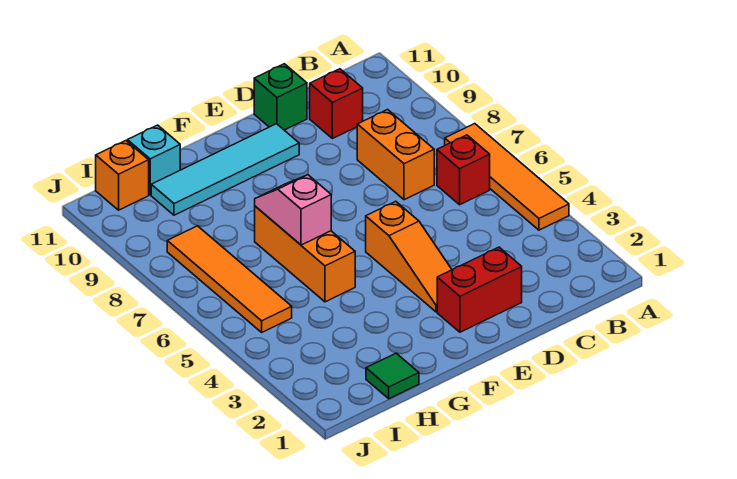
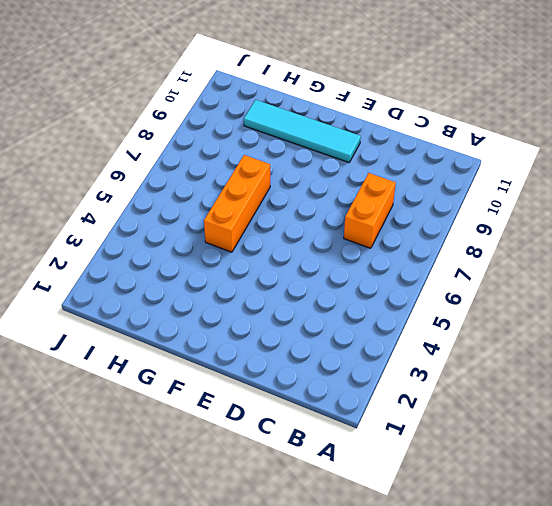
none -> orange 1x4 tile [445,124,569,230]
none -> red 1x1 brick [437,135,490,205]
none -> red 1x1 brick [310,69,363,139]

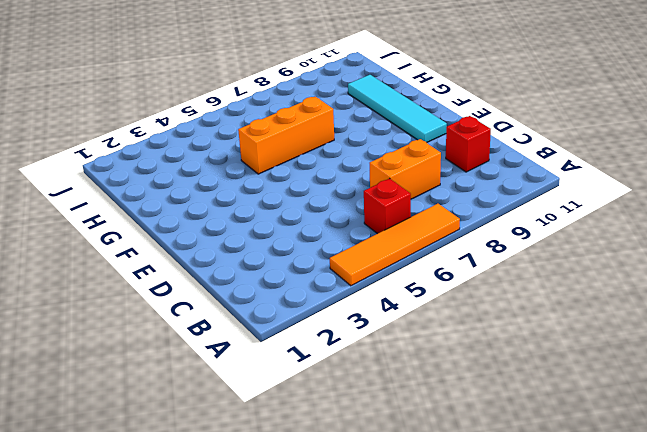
none -> red 1x2 brick [437,247,522,332]
none -> green 1x1 brick [254,64,307,130]
none -> orange 1x3 slope [366,201,452,312]

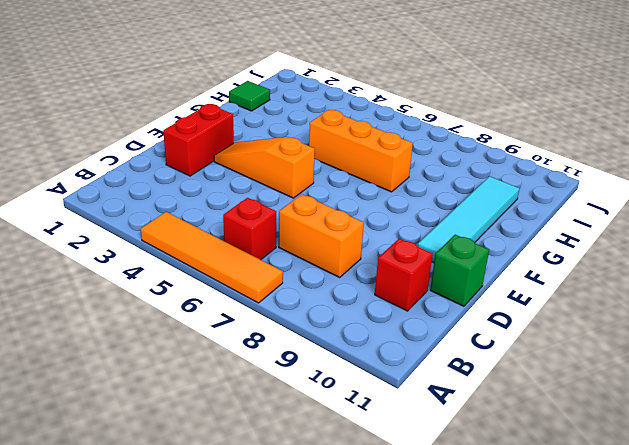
none -> cyan 1x1 brick [127,125,180,195]
none -> orange 1x4 tile [167,226,292,332]
none -> orange 1x1 brick [96,141,149,210]

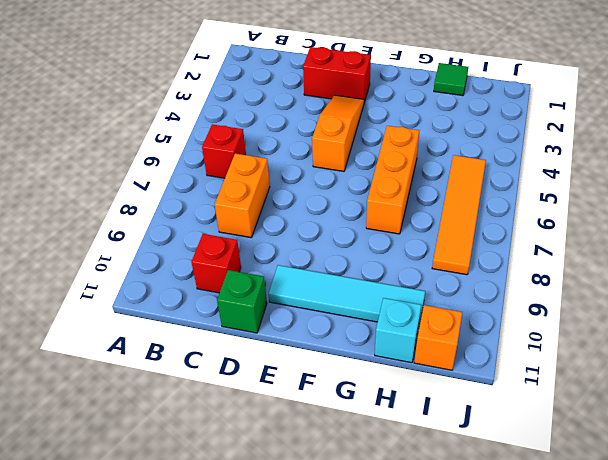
none -> orange 1x4 tile [445,124,569,230]
none -> pink 1x2 slope [255,175,331,245]

